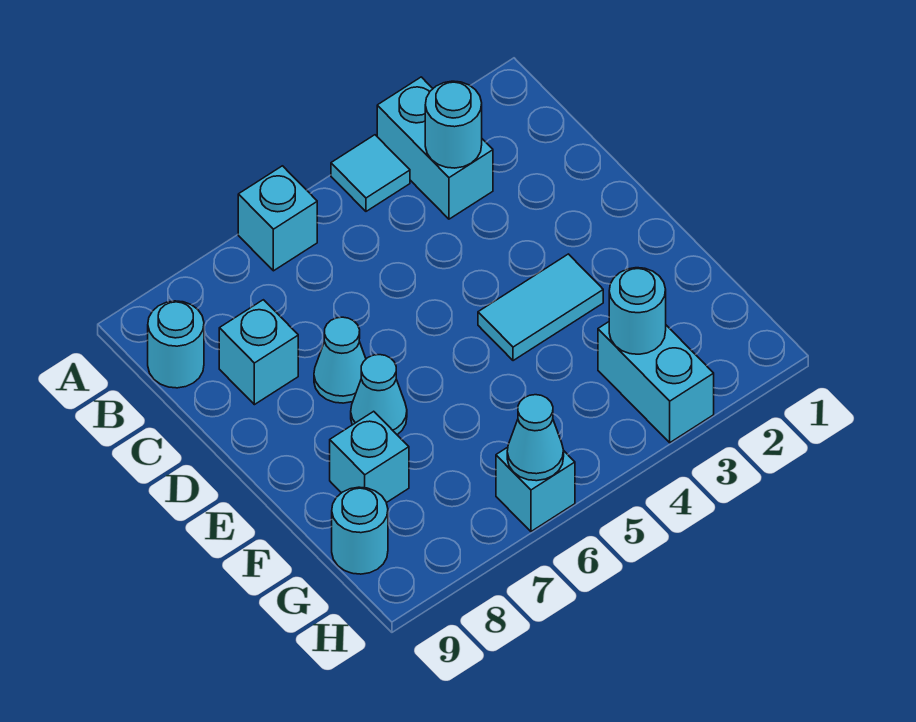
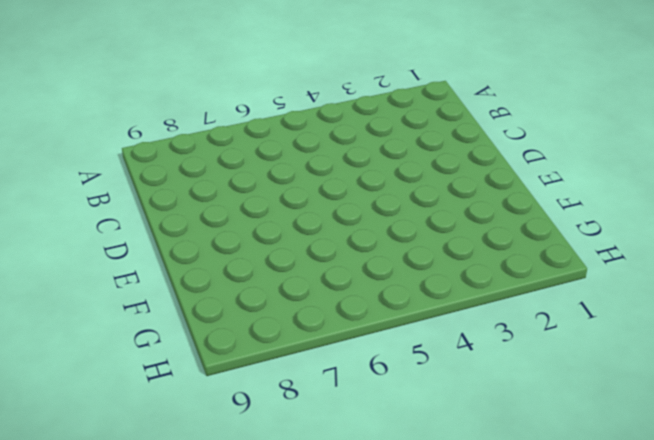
none -> cyan 1x2 brick [377,77,493,219]
none -> cyan 1x1 tile [331,135,410,211]
none -> cyan 1x1 brick [238,166,317,271]

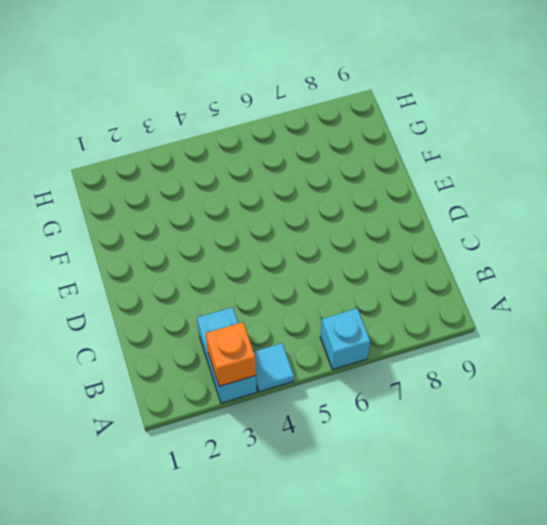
orange 1x1 brick [206,322,256,386] -> none
none -> cyan 1x1 round brick [148,301,204,388]
none -> cyan 1x1 brick [219,300,298,405]
none -> cyan 1x1 cone [314,317,366,403]

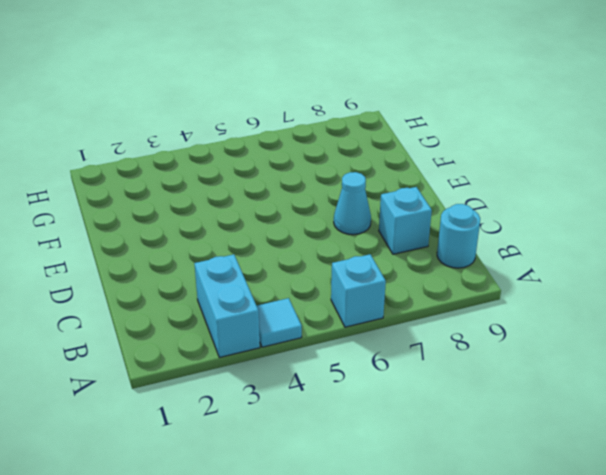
none -> cyan 1x2 tile [478,254,603,361]
none -> cyan 1x1 cone [351,355,407,435]
none -> cyan 1x1 brick [330,411,409,503]

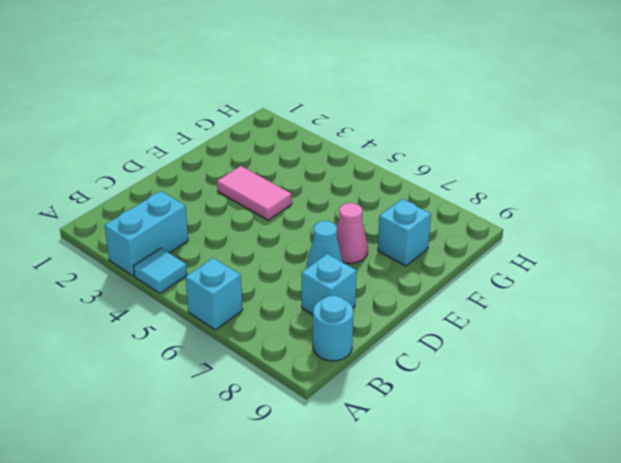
pink 1x2 tile [217,166,292,220] -> cyan 1x2 tile [478,254,603,361]
pink 1x1 cone [337,203,368,263] -> cyan 1x1 cone [351,355,407,435]
none -> cyan 1x2 brick [598,322,714,443]
none -> cyan 1x1 round brick [332,487,388,574]
none -> cyan 1x1 brick [496,447,575,531]

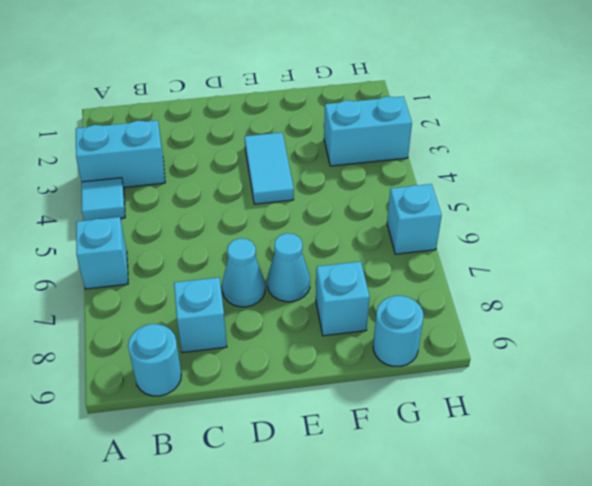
none -> cyan 1x1 round brick [425,81,482,168]
none -> cyan 1x1 round brick [609,268,666,354]
none -> cyan 1x1 cone [507,395,564,481]

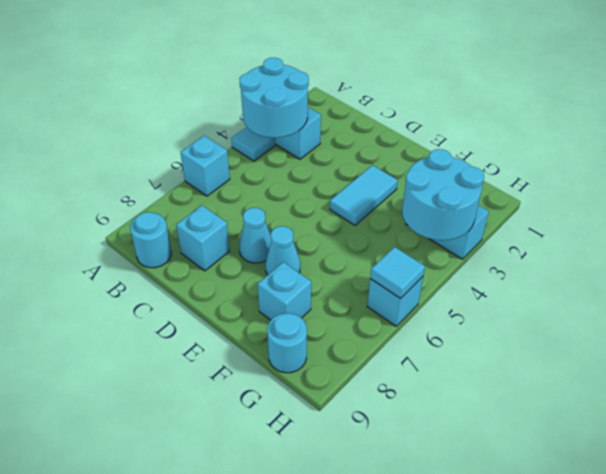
cyan 2x2 round brick [239,58,309,138] -> cyan 1x1 round brick [425,81,482,168]
cyan 2x2 round brick [402,149,484,240] -> cyan 1x1 round brick [609,268,666,354]
cyan 1x1 tile [370,247,425,298] -> cyan 1x1 cone [507,395,564,481]

